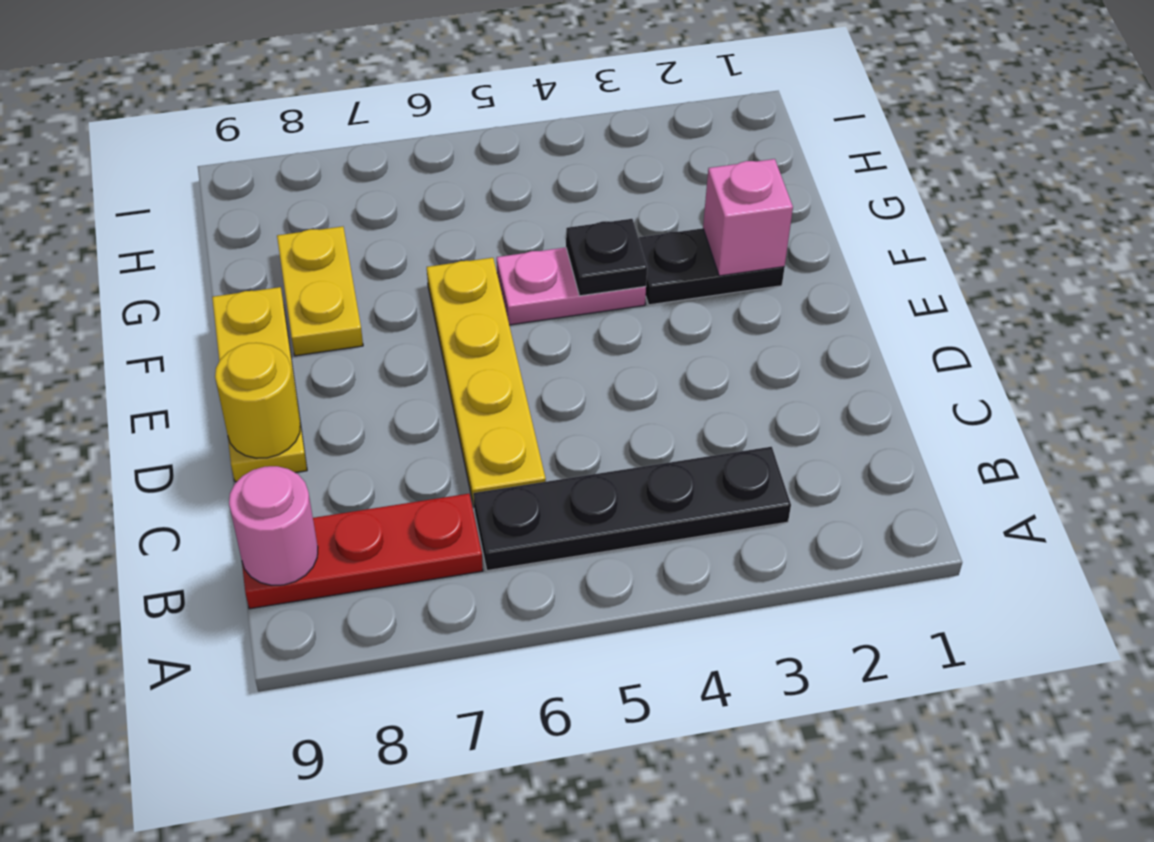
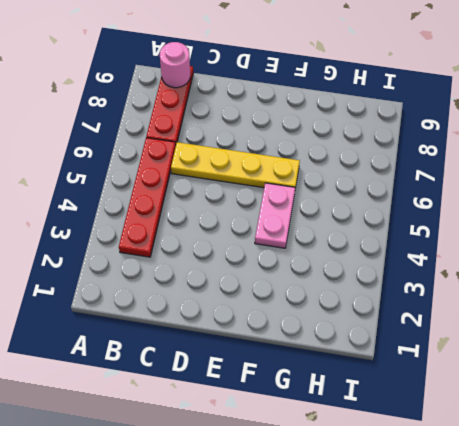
red 1x4 plate [119,138,176,257] -> black 1x4 plate [473,447,791,571]
none -> yellow 1x3 plate [212,287,307,482]
none -> black 1x2 plate [638,228,785,305]

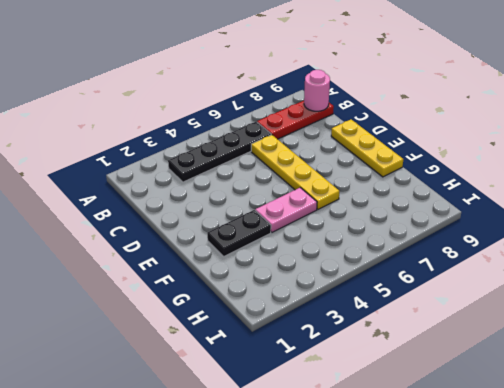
none -> yellow 1x2 plate [277,226,363,356]
none -> yellow 1x1 round brick [215,343,300,458]

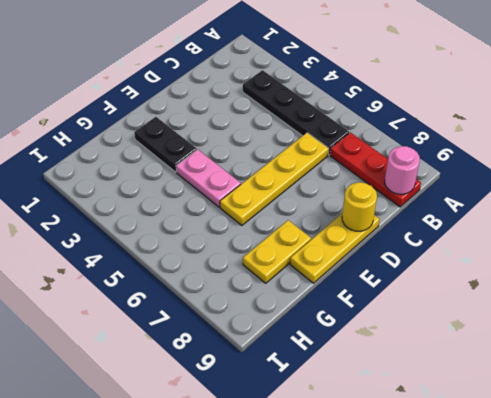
none -> pink 1x1 brick [703,159,793,276]
none -> black 1x1 plate [566,219,647,296]

